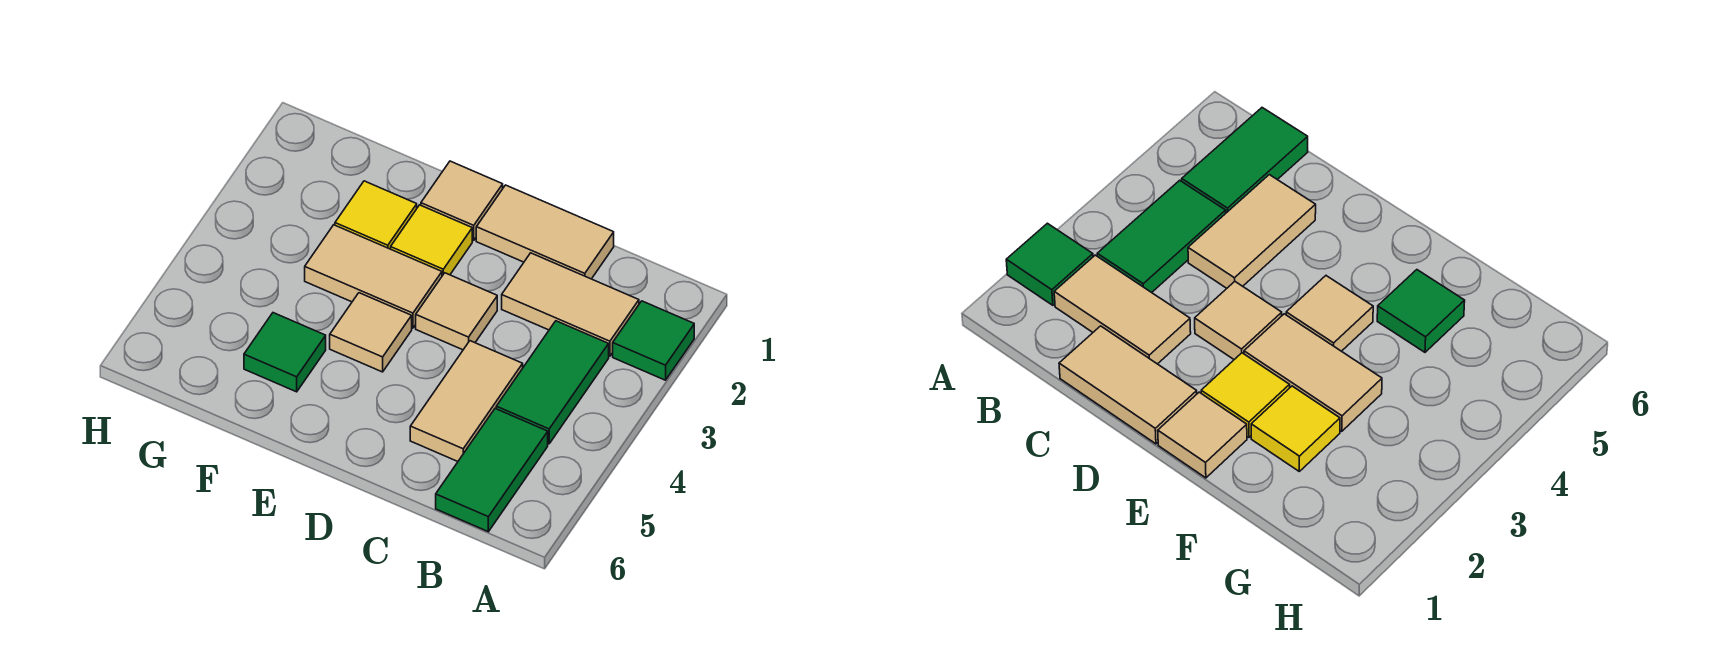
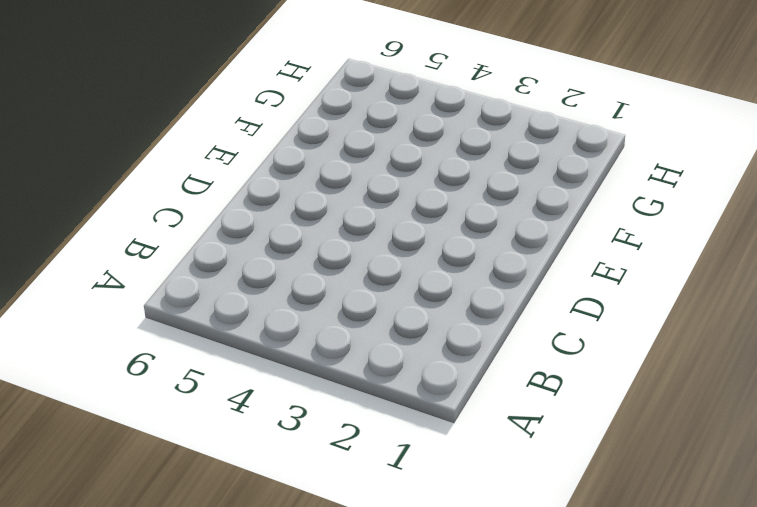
none -> green 1x1 tile [613,301,694,380]
none -> tan 1x2 tile [502,253,639,356]
none -> green 1x2 tile [496,321,609,444]

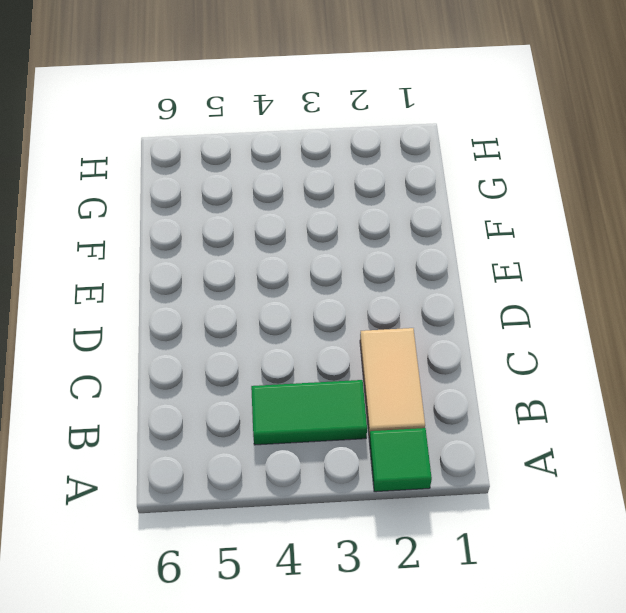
none -> green 1x2 tile [436,409,548,532]
none -> tan 1x2 tile [476,185,614,279]
none -> tan 1x2 tile [410,341,523,461]

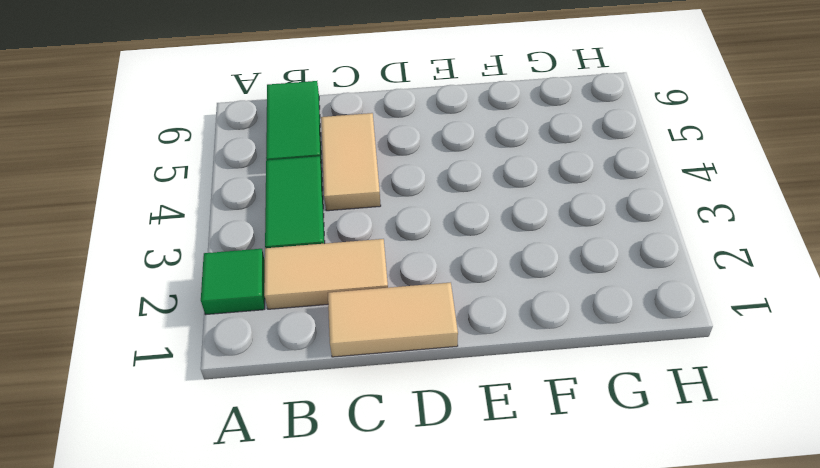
none -> tan 1x1 tile [416,273,497,350]
none -> tan 1x1 tile [421,161,503,240]
none -> yellow 1x1 tile [391,205,472,276]

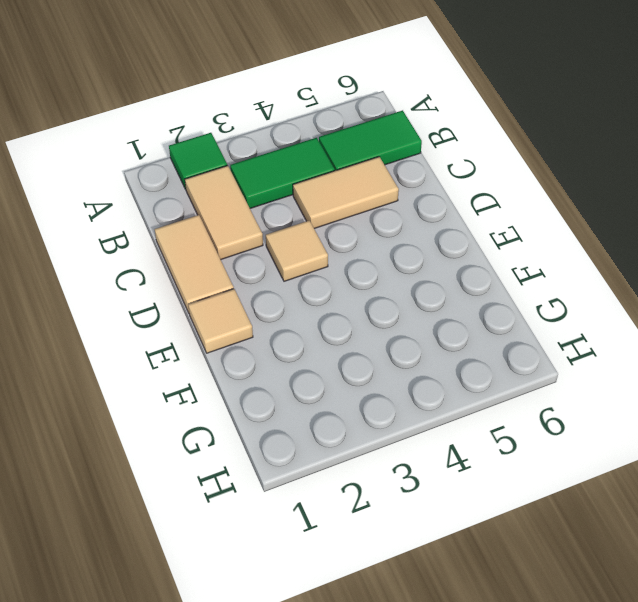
none -> yellow 1x1 tile [391,205,472,276]
none -> tan 1x2 tile [305,225,442,328]
none -> tan 1x1 tile [330,293,412,372]

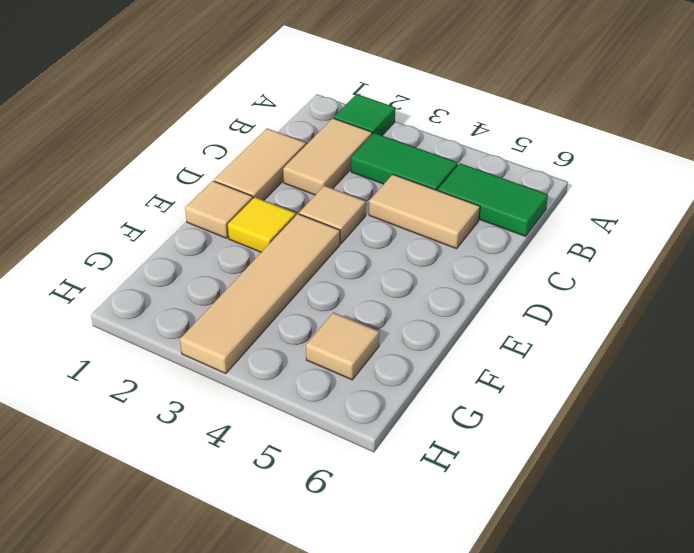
tan 1x4 tile [180,214,340,374] -> tan 1x2 tile [305,225,442,328]
tan 1x1 tile [306,312,379,380] -> tan 1x1 tile moved to [330,293,412,372]
none -> yellow 1x1 tile [335,181,417,249]
none -> green 1x1 tile [244,313,326,392]

